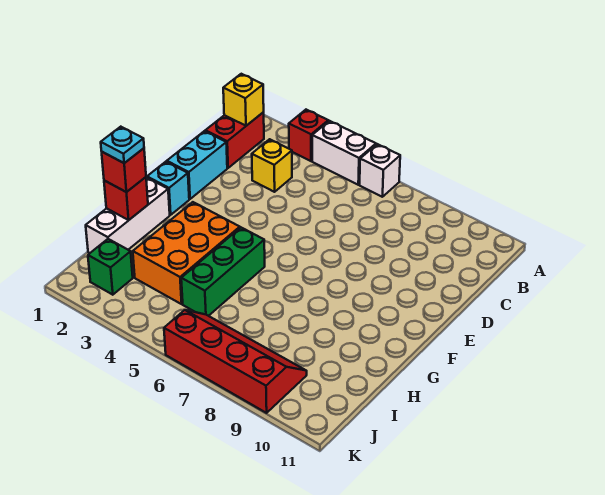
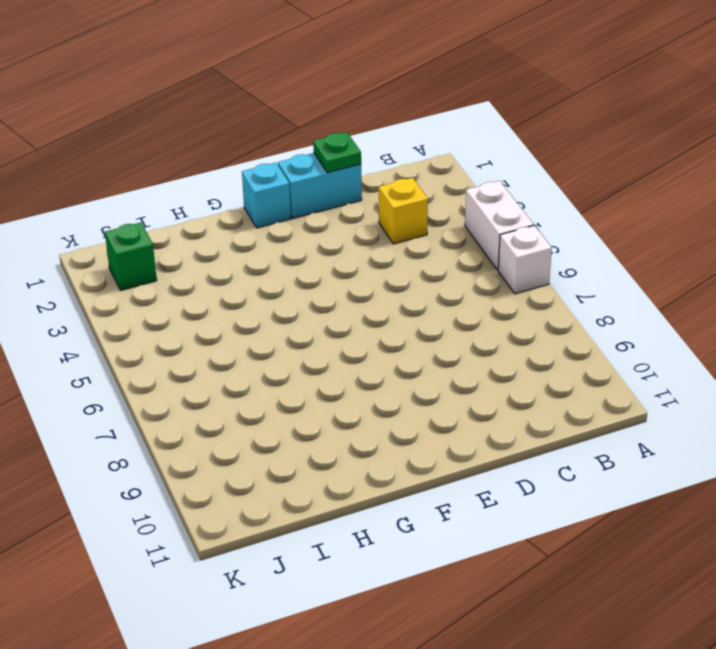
green 1x1 plate [313,132,361,173] -> none
none -> red 1x1 brick [289,110,328,161]
none -> red 1x2 brick [205,112,264,168]
none -> white 1x3 brick [86,177,170,253]

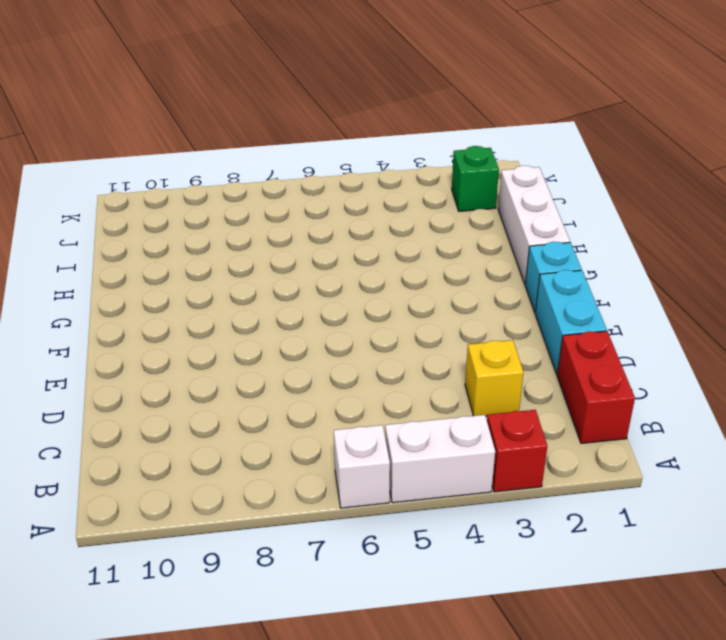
none -> orange 2x3 brick [133,202,240,304]
none -> green 1x3 brick [181,228,265,316]
none -> red 2x4 slope [164,310,307,413]

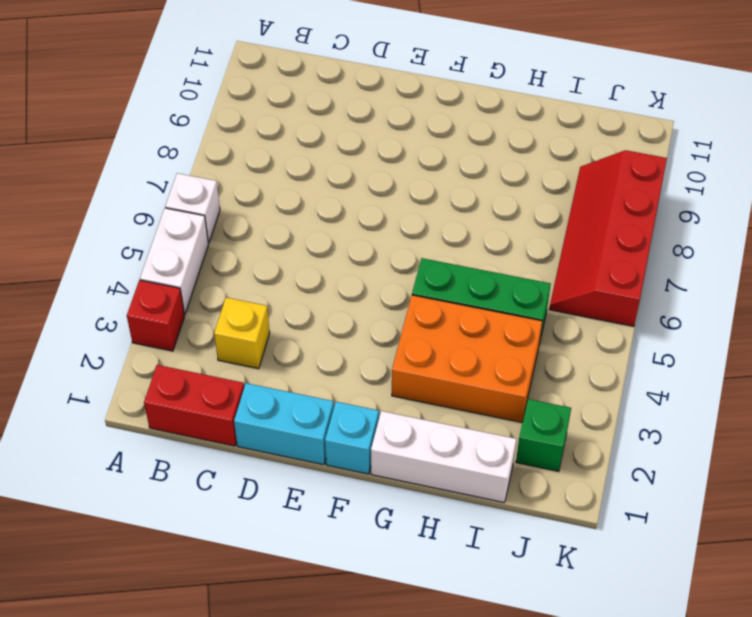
none -> yellow 1x1 brick [223,74,264,126]
none -> red 1x1 brick [104,177,148,220]
none -> red 1x1 brick [102,148,146,192]

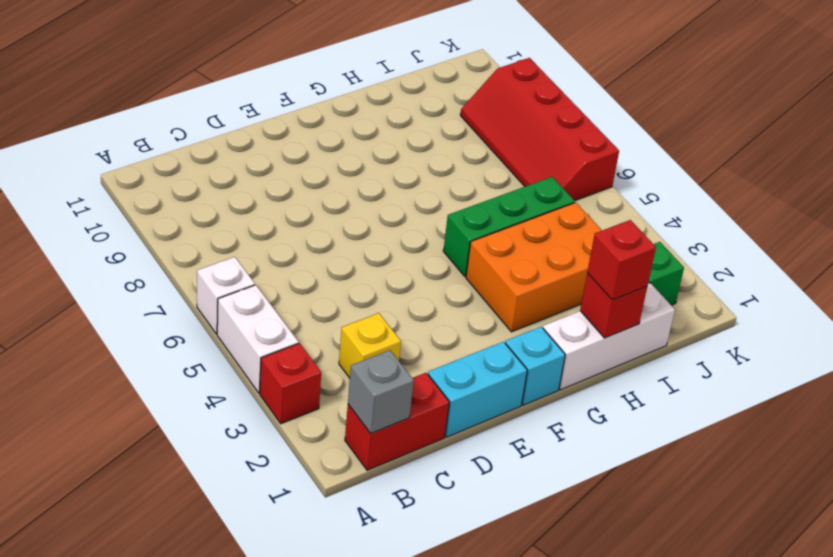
grey 1x1 brick [348,350,414,433] -> yellow 1x1 brick [223,74,264,126]
none -> cyan 1x1 plate [101,127,144,163]

